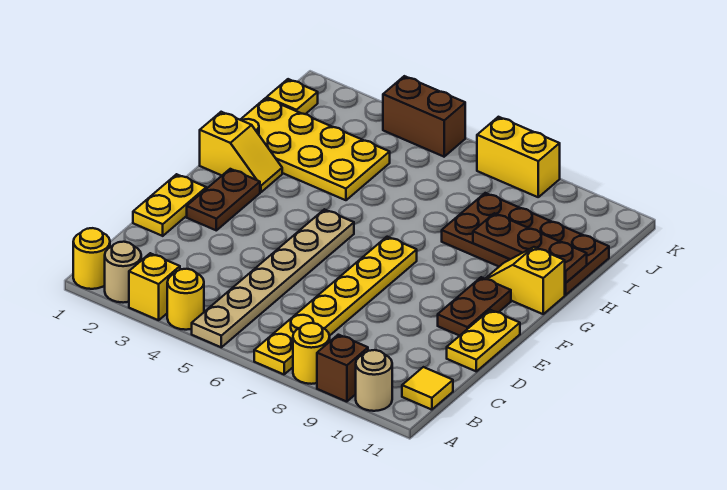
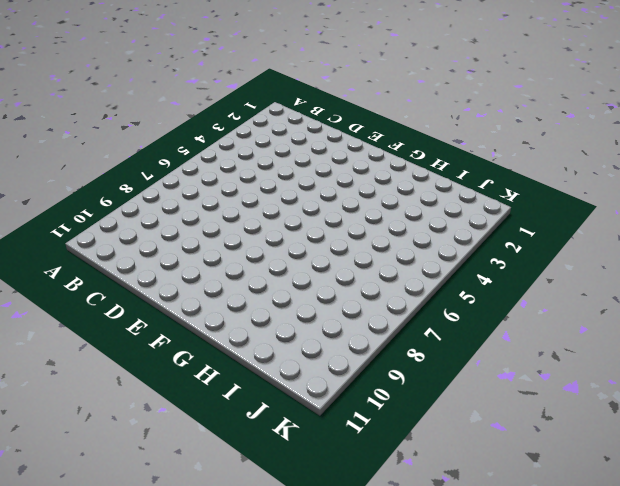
none -> yellow 1x1 round brick [73,228,110,289]
none -> tan 1x1 round brick [105,242,141,303]
none -> yellow 1x1 brick [129,253,180,320]

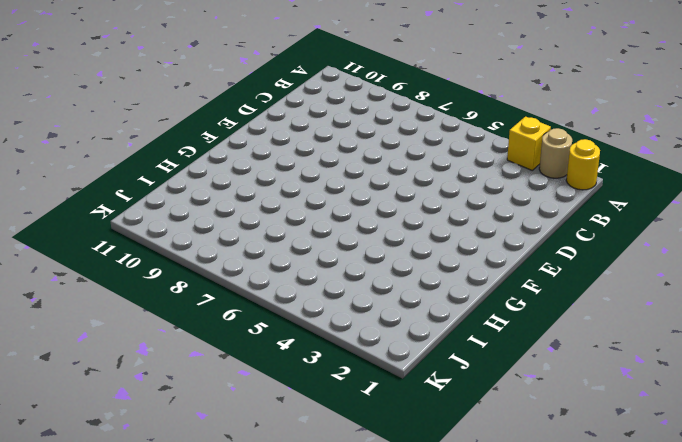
none -> yellow 1x1 round brick [167,269,204,330]
none -> tan 1x6 plate [192,209,354,347]
none -> yellow 1x6 plate [254,237,417,374]

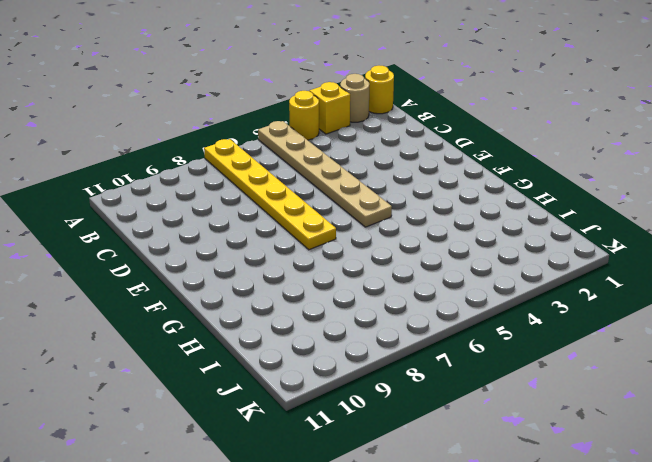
none -> yellow 1x1 round brick [293,323,330,384]
none -> brown 1x1 brick [317,335,368,402]
none -> tan 1x1 round brick [356,350,392,411]

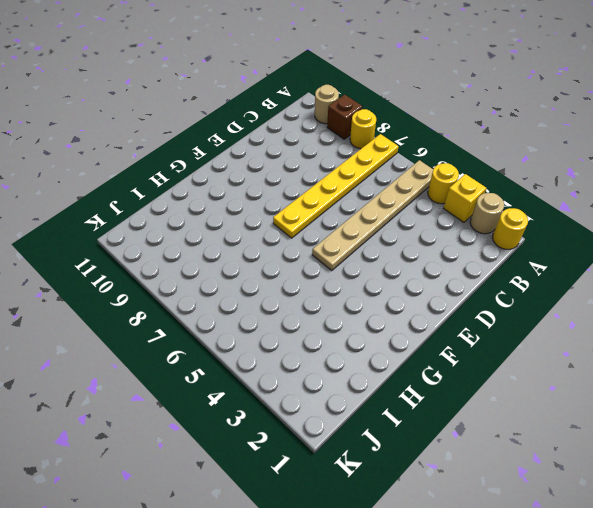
none -> yellow 1x1 tile [402,367,453,410]
none -> yellow 1x2 plate [133,174,206,236]
none -> yellow 1x2 plate [447,310,520,371]

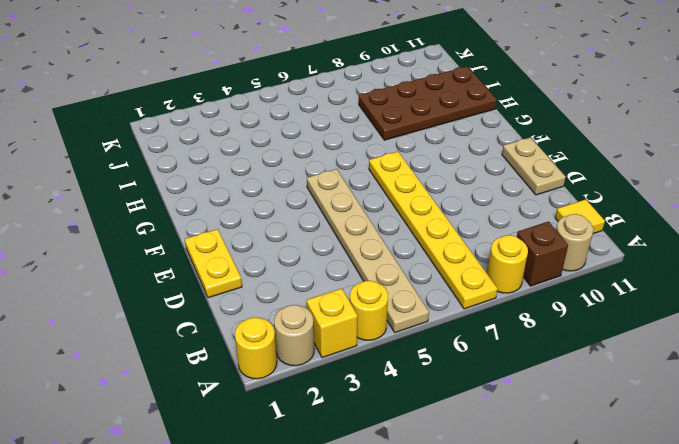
tan 1x2 plate [502,137,566,195] -> yellow 1x2 plate [447,310,520,371]
none -> brown 1x2 plate [187,169,260,230]
none -> brown 1x2 plate [438,277,511,336]
none -> yellow 1x2 slope [200,112,282,192]

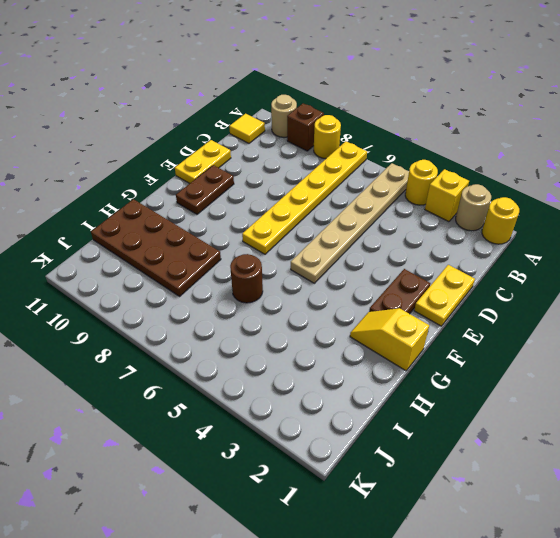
brown 1x1 round brick [230,254,263,303] -> none
none -> yellow 1x2 slope [485,247,565,314]
none -> yellow 2x4 plate [240,98,390,200]
none -> yellow 1x1 plate [267,79,318,114]

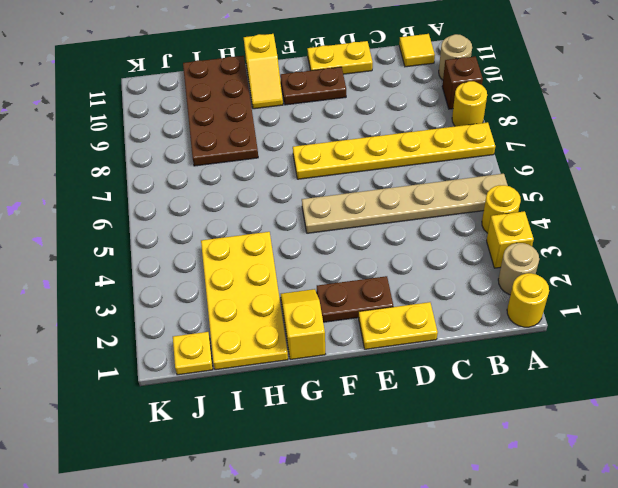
none -> brown 1x2 brick [383,76,465,157]
none -> yellow 1x2 brick [477,117,560,197]
none -> brown 1x3 plate [473,213,587,283]

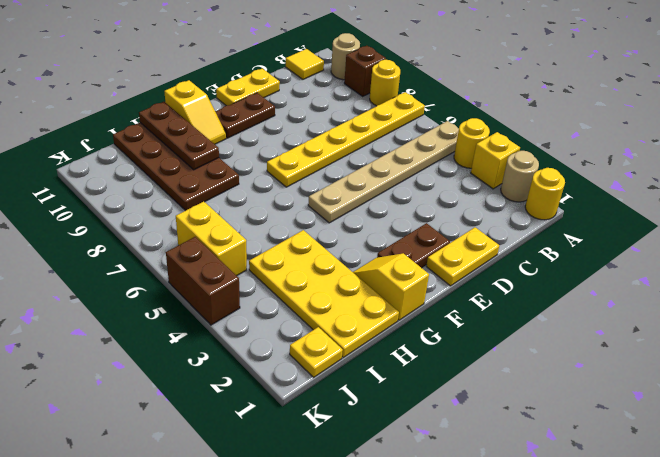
yellow 1x2 brick [176,201,247,276] -> yellow 1x2 brick moved to [477,117,560,197]

